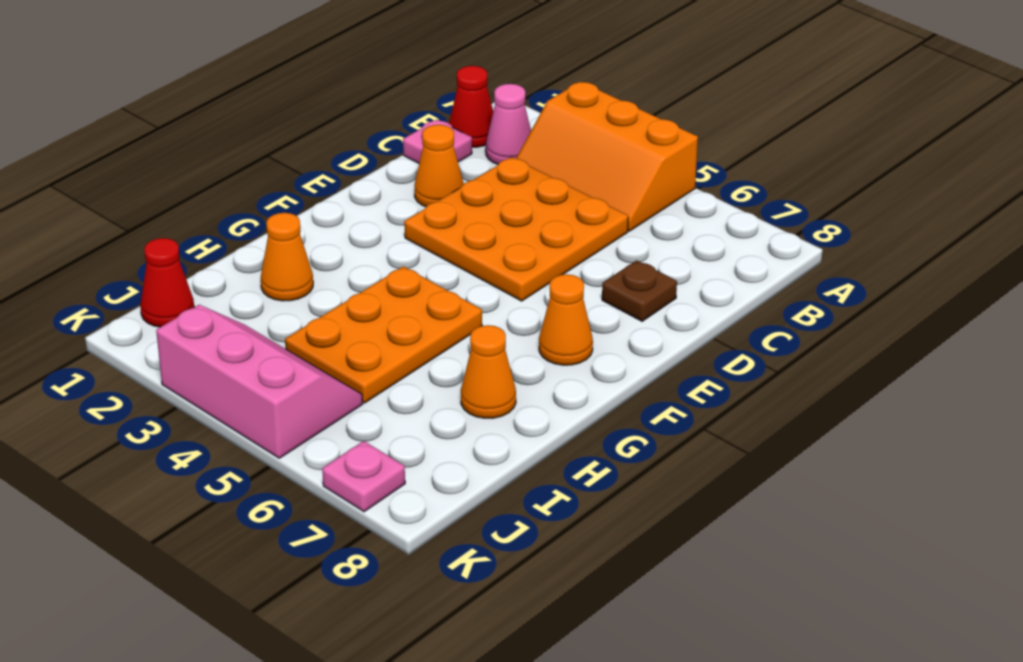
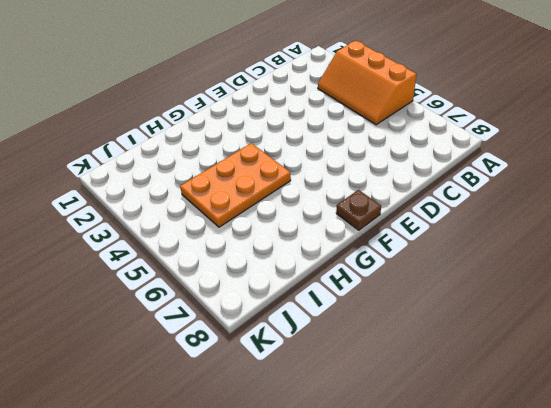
brown 1x1 plate [336,190,381,230] -> brown 1x1 plate moved to [602,260,677,321]
none -> red 1x1 cone [449,66,493,147]
none -> pink 1x1 cone [486,84,531,164]
none -> pink 1x1 plate [403,120,472,163]

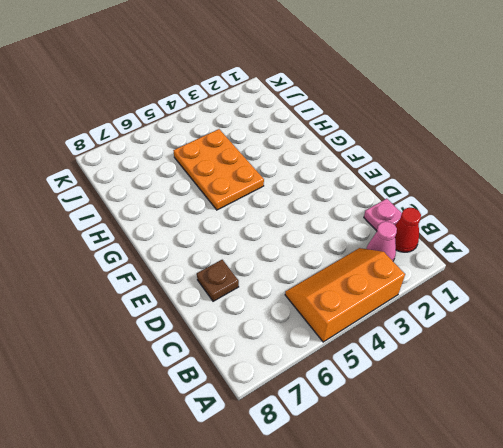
none -> orange 3x3 plate [404,157,628,301]
none -> orange 1x1 cone [414,125,464,207]
none -> orange 1x1 cone [539,274,593,365]

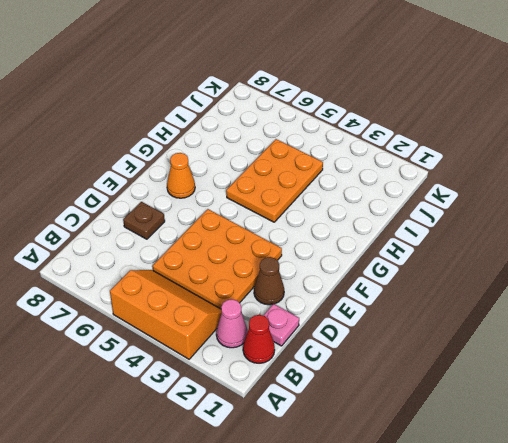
brown 1x1 cone [254,257,284,305] -> orange 1x1 cone [414,125,464,207]
none -> orange 1x1 cone [261,213,313,301]
none -> orange 1x1 cone [461,325,516,418]
none -> red 1x1 cone [140,238,194,327]

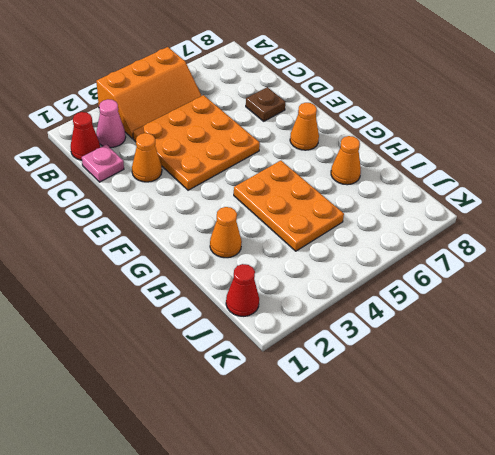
none -> pink 2x3 slope [156,305,363,458]
none -> pink 1x1 plate [322,441,405,512]

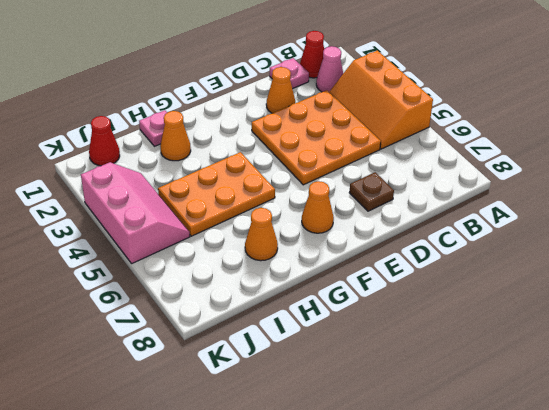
pink 1x1 plate [139,110,167,146] -> pink 1x1 plate moved to [322,441,405,512]

